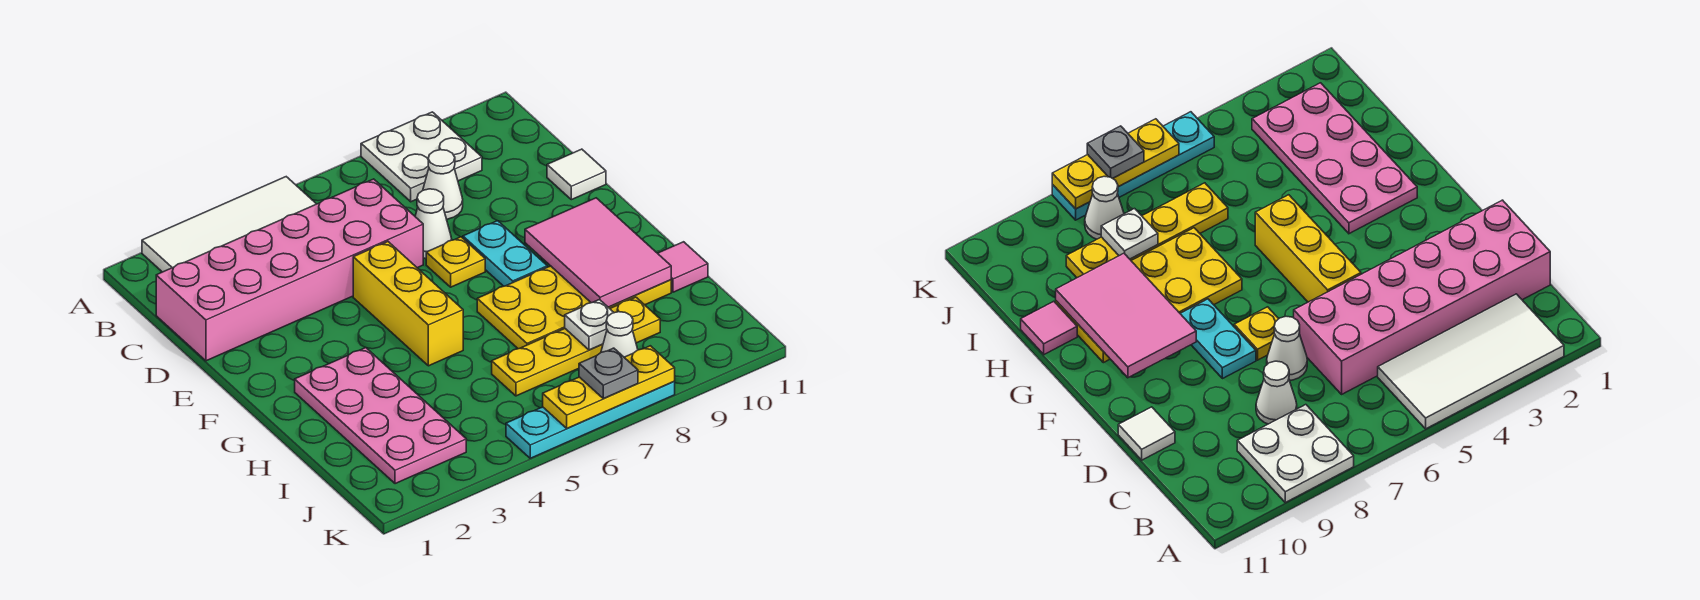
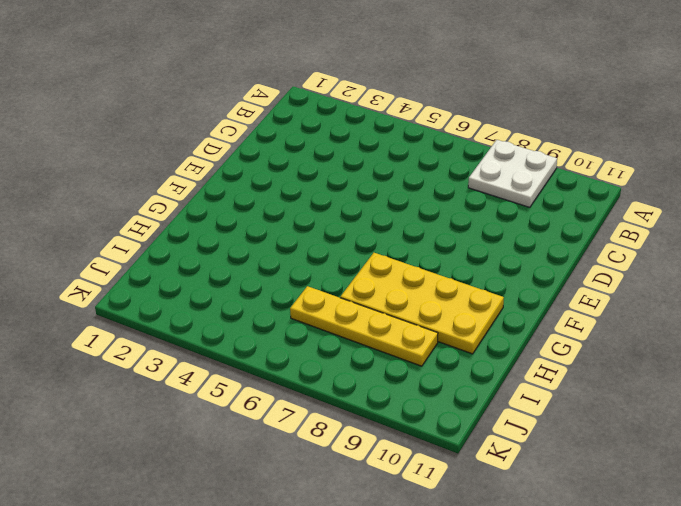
none -> white 2x4 tile [142,177,316,272]
none -> pink 2x6 brick [156,179,423,361]
none -> white 1x1 cone [423,150,463,219]

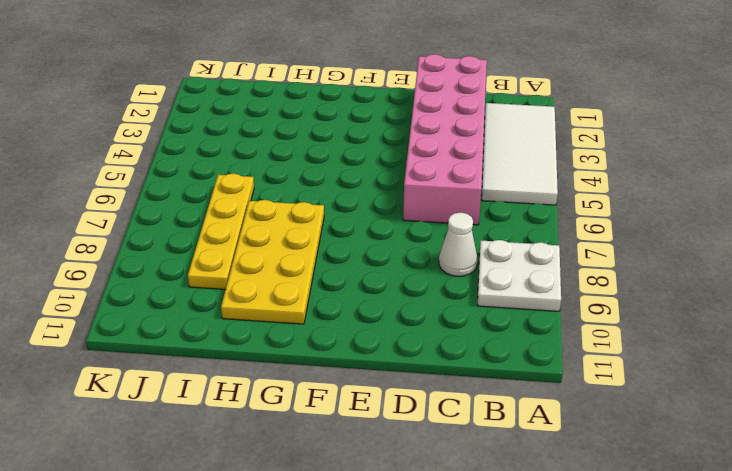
none -> white 1x1 cone [415,189,452,259]
none -> white 1x1 tile [547,149,606,200]
none -> yellow 1x3 brick [353,242,463,366]

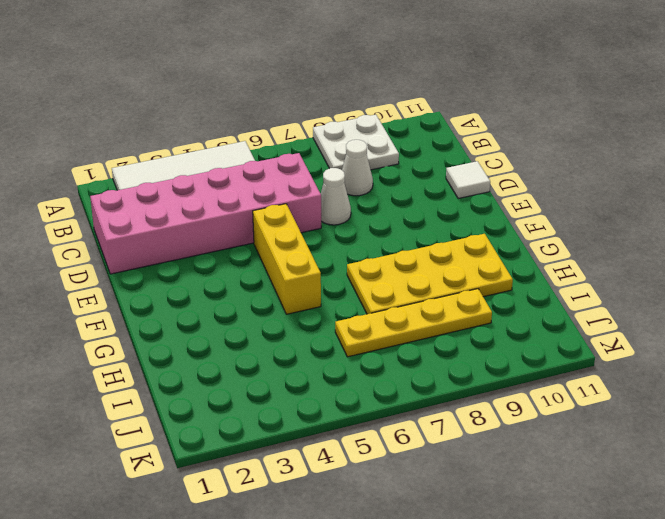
none -> yellow 1x1 plate [426,237,485,287]
none -> cyan 1x2 plate [463,221,547,286]
none -> pink 2x4 plate [295,348,466,484]

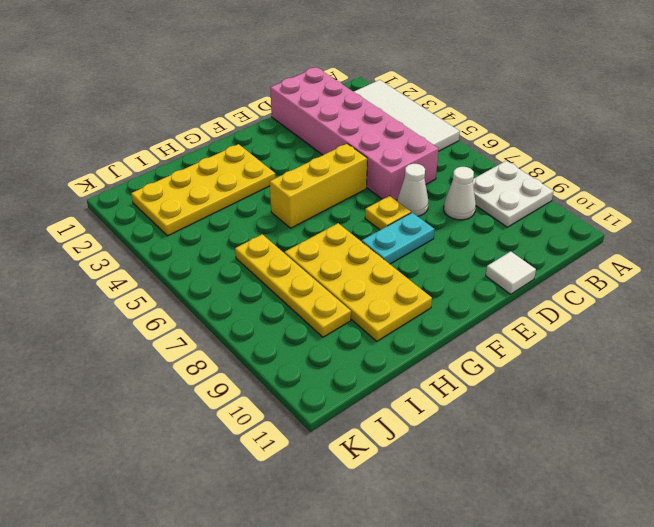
yellow 2x4 plate [131,144,275,236] -> pink 2x4 plate [295,348,466,484]
none -> pink 1x1 tile [658,242,708,292]
none -> white 1x1 cone [601,312,638,357]
none -> cyan 1x4 plate [506,382,675,458]

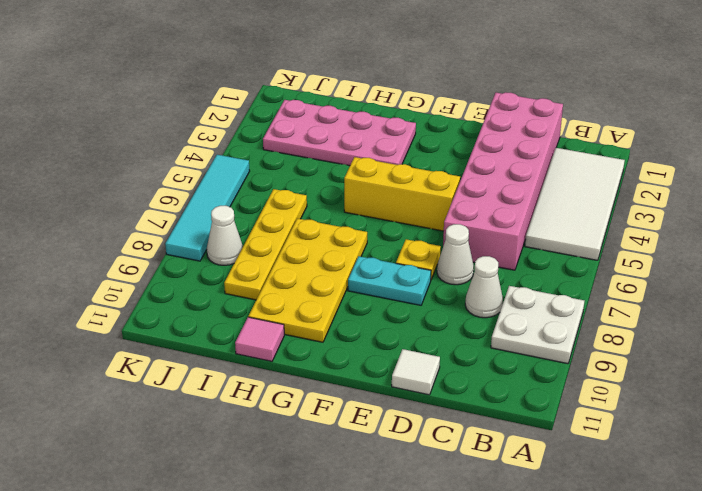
cyan 1x4 tile [165,155,250,261] -> cyan 1x4 plate [506,382,675,458]
none -> pink 2x3 tile [525,198,671,307]
none -> white 1x1 plate [565,300,614,350]
none -> yellow 1x3 plate [543,346,675,428]

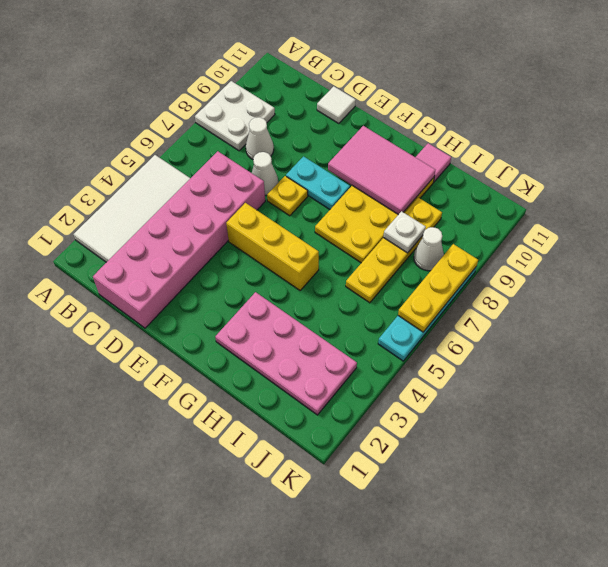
none -> grey 1x1 plate [579,348,638,399]

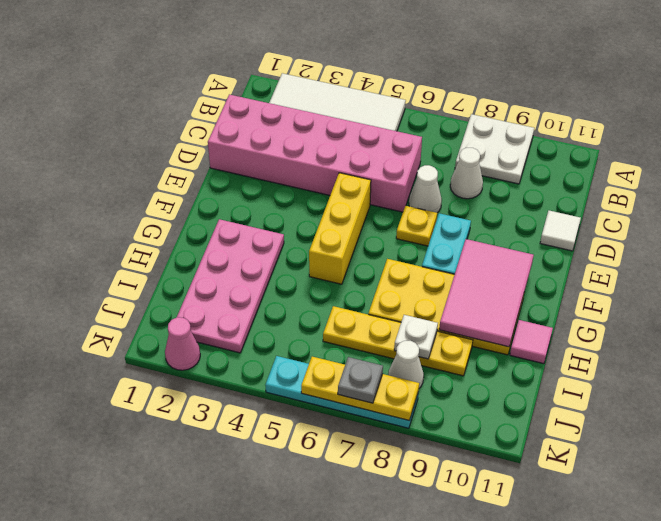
pink 1x1 cone [165,317,200,370] -> none

